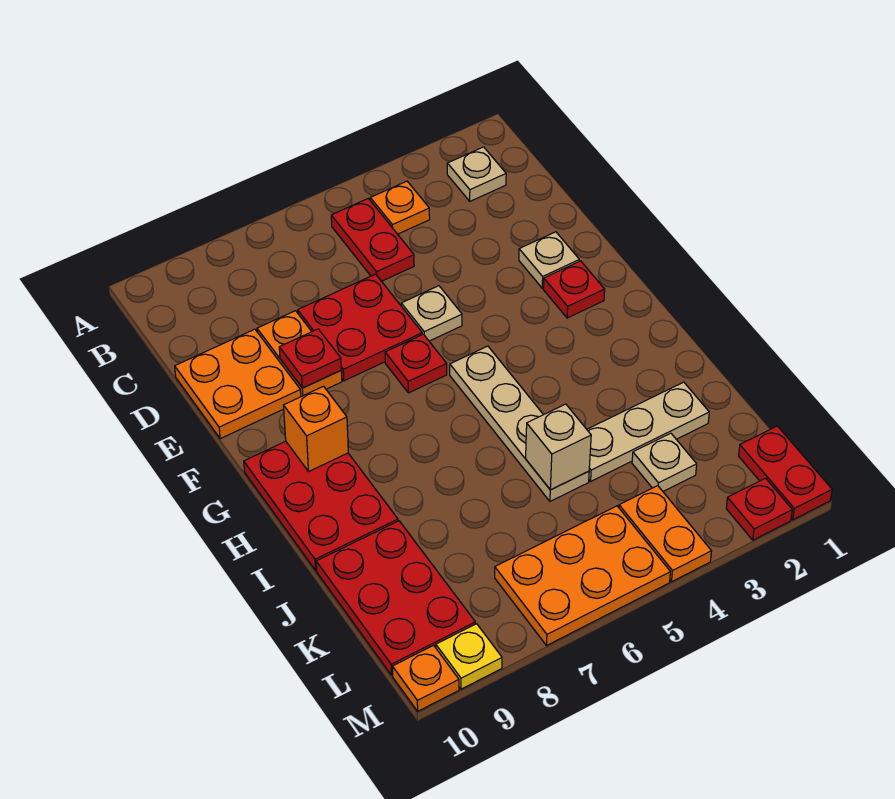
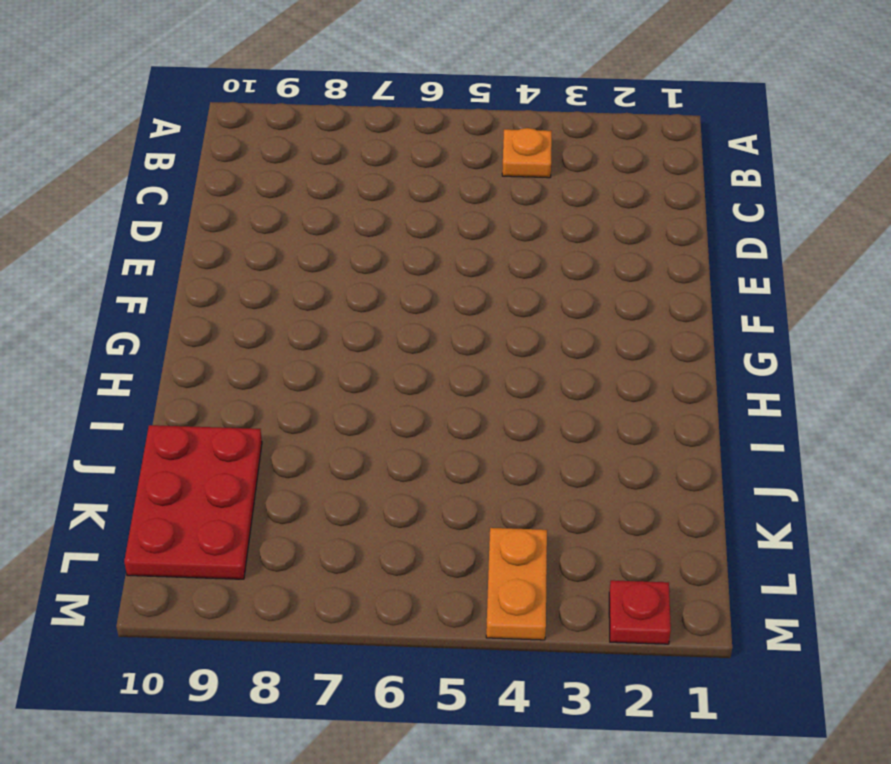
none -> tan 1x1 plate [447,147,506,201]
none -> red 1x2 plate [331,198,414,281]
none -> red 2x2 plate [298,274,422,381]

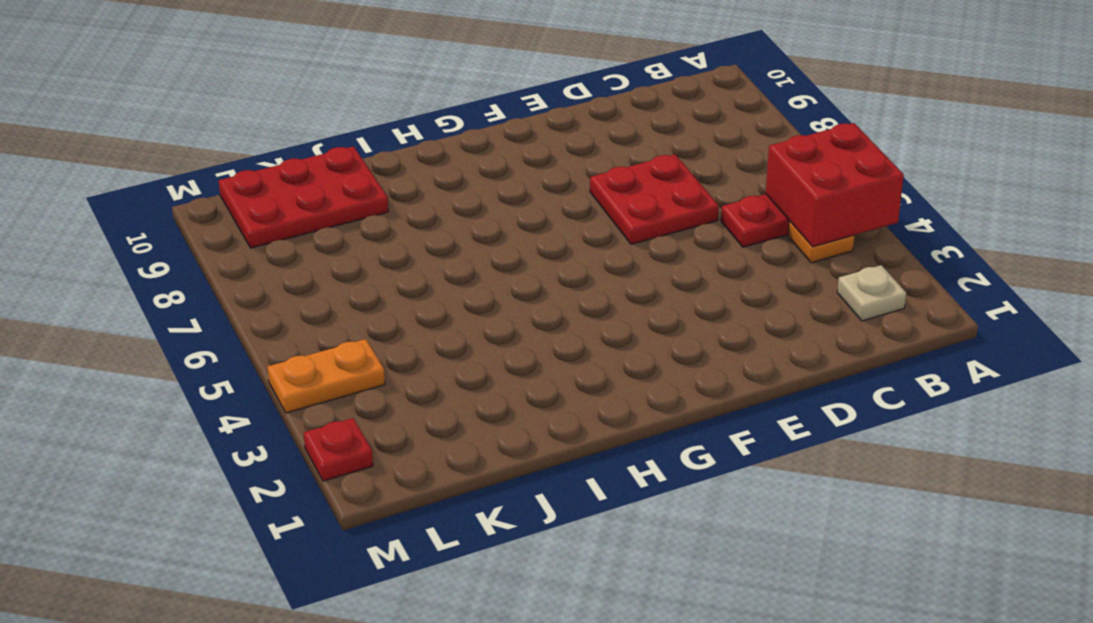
red 2x2 brick [766,123,904,247] -> none
none -> orange 1x2 plate [257,311,342,397]
none -> orange 2x2 plate [175,329,301,439]
none -> tan 1x1 plate [519,232,579,288]

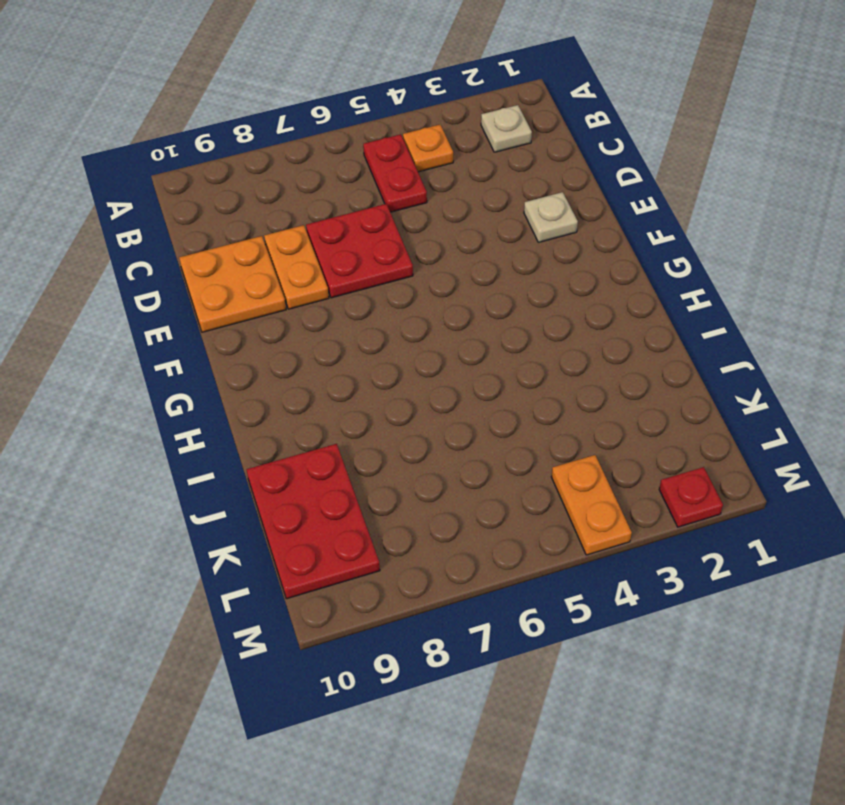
none -> tan 1x1 plate [401,286,462,341]
none -> red 1x1 plate [543,261,605,318]
none -> red 1x1 plate [385,334,447,393]

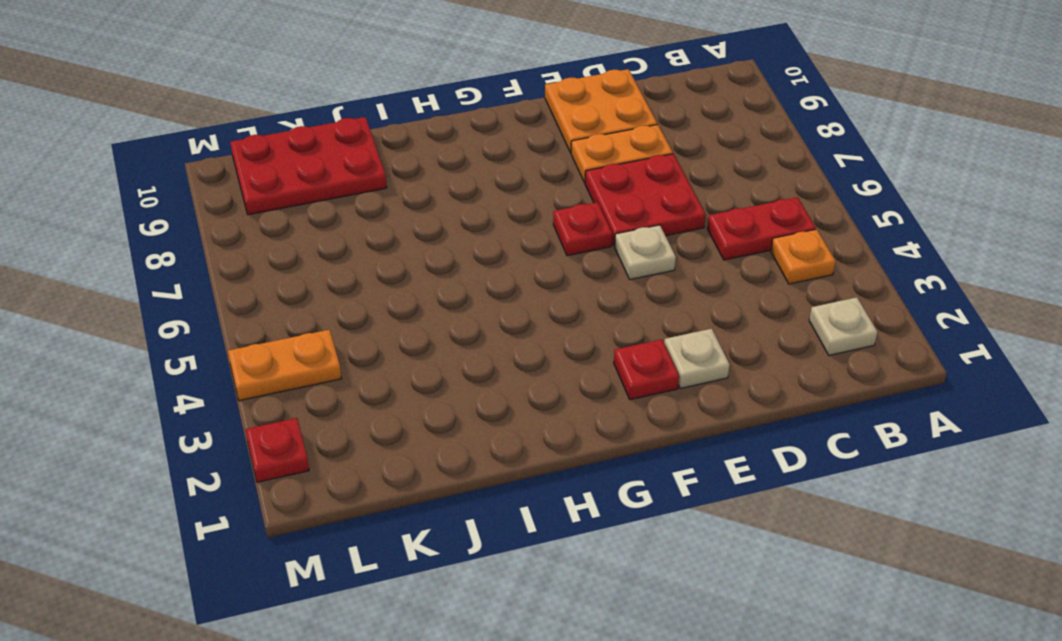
none -> tan 1x4 plate [450,346,589,501]
none -> red 2x3 plate [244,441,398,570]
none -> tan 1x3 plate [587,382,709,481]

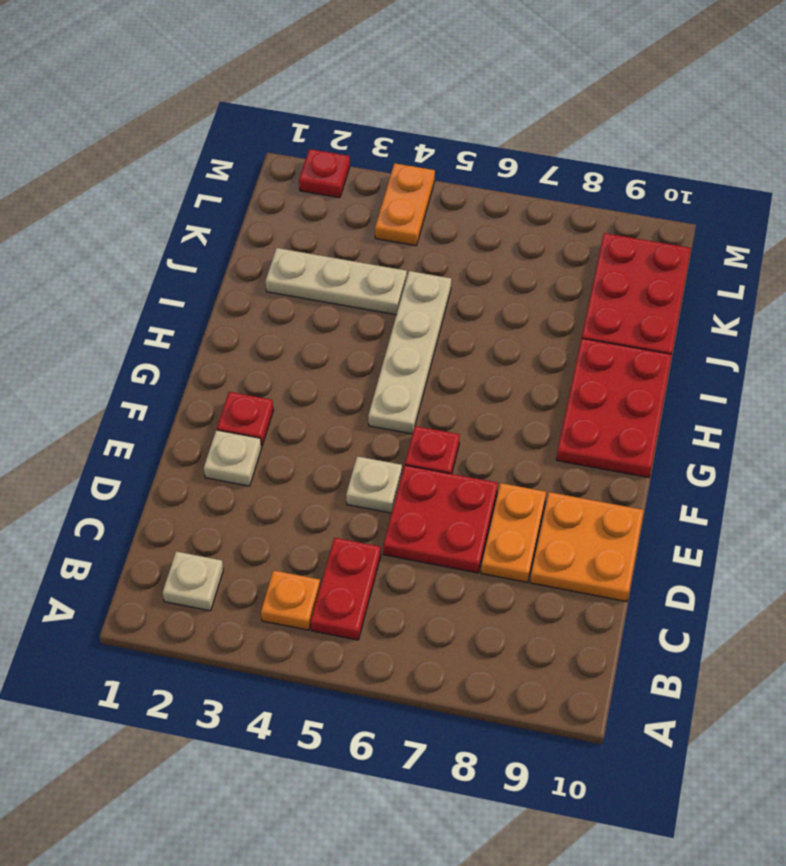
none -> tan 1x1 plate [632,433,697,491]
none -> red 1x2 plate [739,426,832,520]
none -> orange 2x3 plate [495,506,670,645]

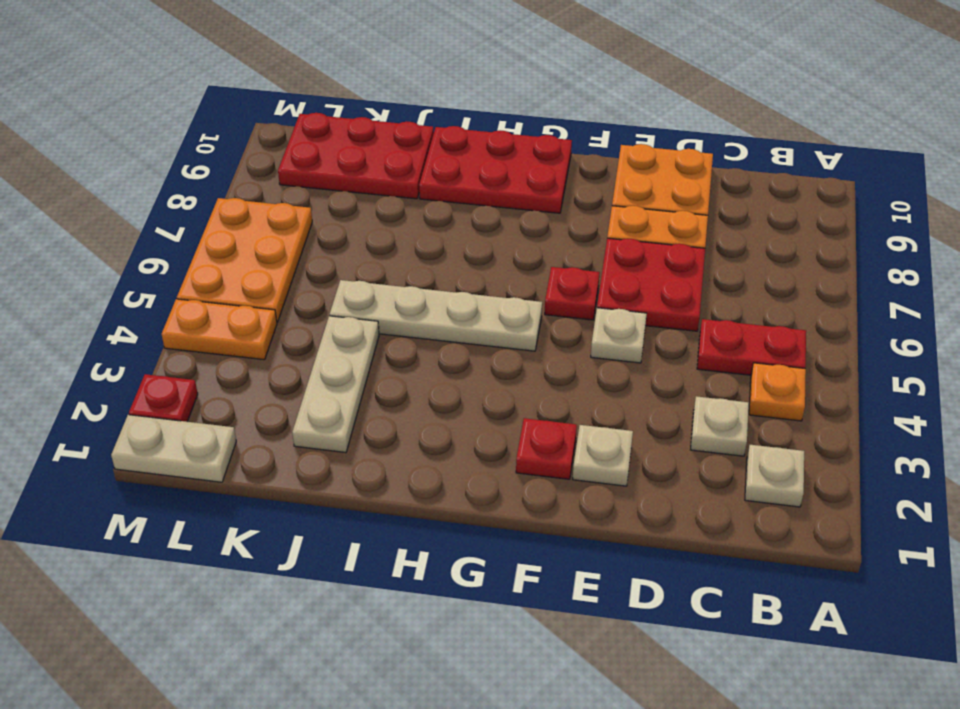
tan 1x1 plate [691,396,749,456] -> tan 1x1 plate moved to [632,433,697,491]
tan 1x2 plate [111,415,236,482] -> red 1x2 plate [739,426,832,520]
none -> yellow 1x1 plate [436,624,502,689]
none -> orange 1x1 plate [392,645,459,711]
none -> red 1x1 plate [279,329,341,388]

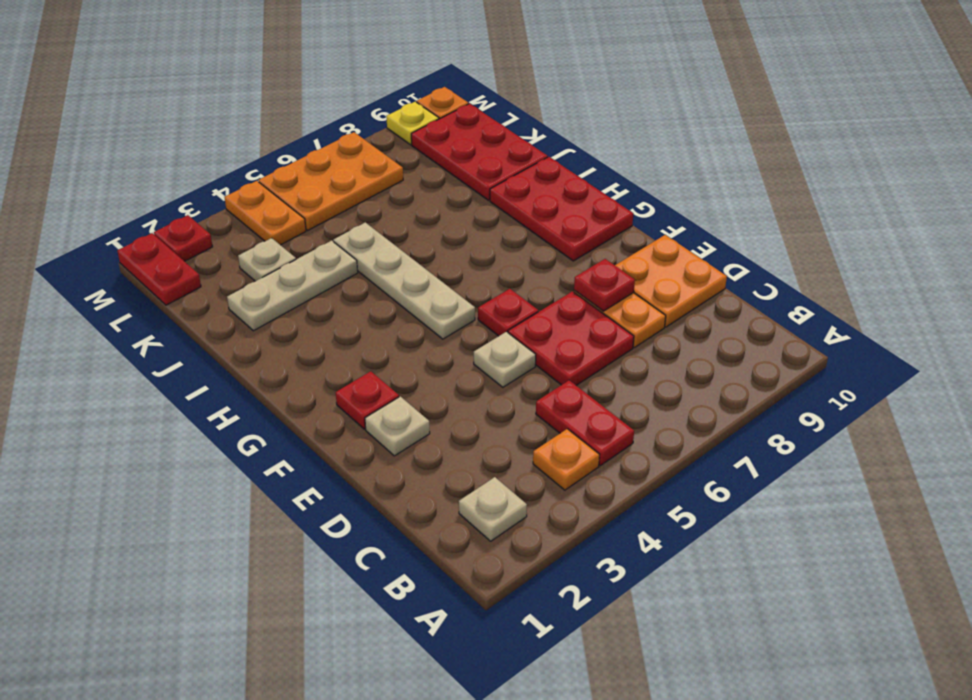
none -> orange 1x1 brick [283,386,348,471]
none -> tan 1x1 brick [526,404,591,490]

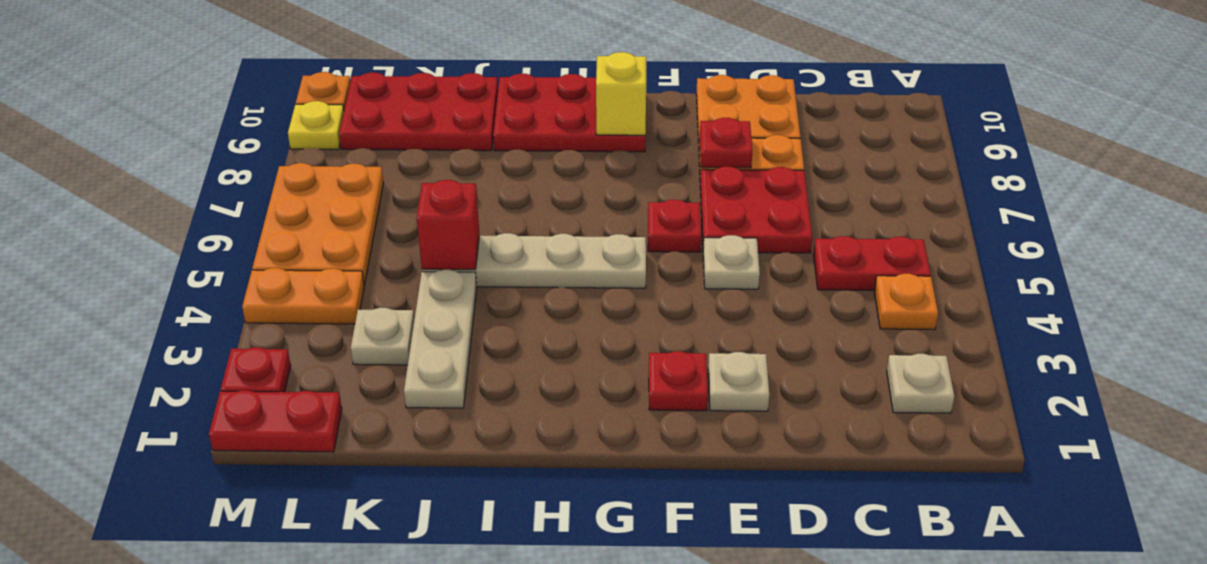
yellow 1x1 brick [596,52,646,135] -> orange 1x1 brick [283,386,348,471]
red 1x1 brick [417,180,480,270] -> tan 1x1 brick [526,404,591,490]

